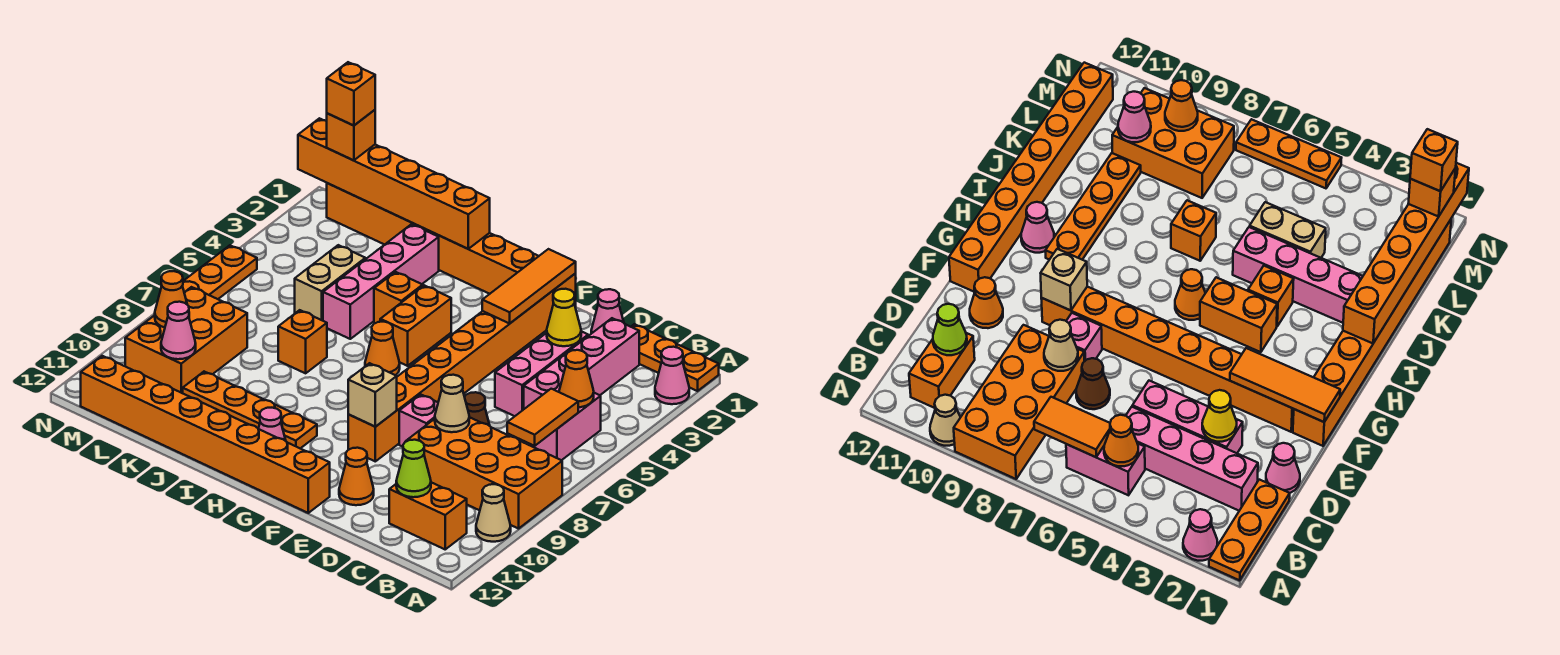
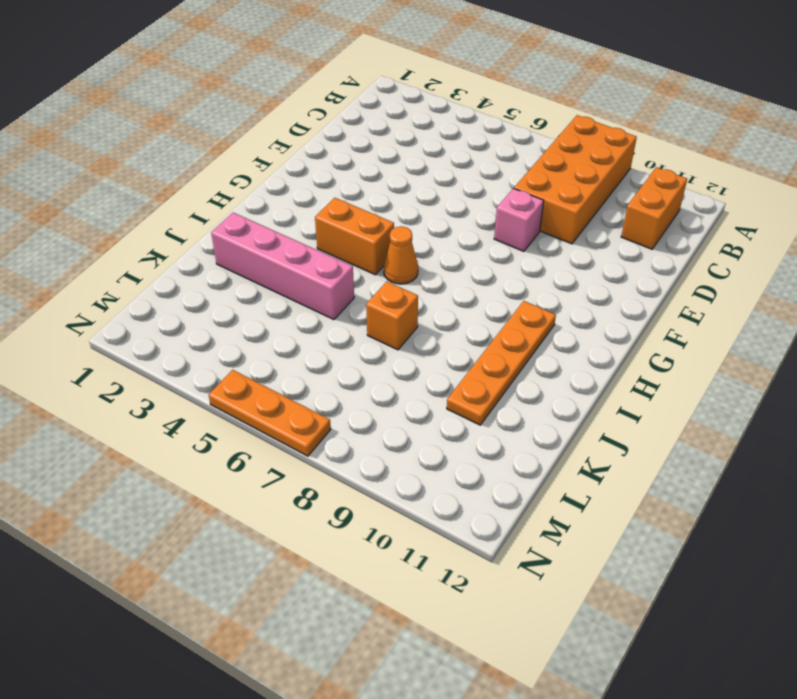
none -> orange 1x3 plate [631,324,719,391]
none -> pink 1x1 cone [655,347,689,404]
none -> tan 1x1 cone [476,484,511,542]
none -> pink 1x2 brick [530,393,601,460]

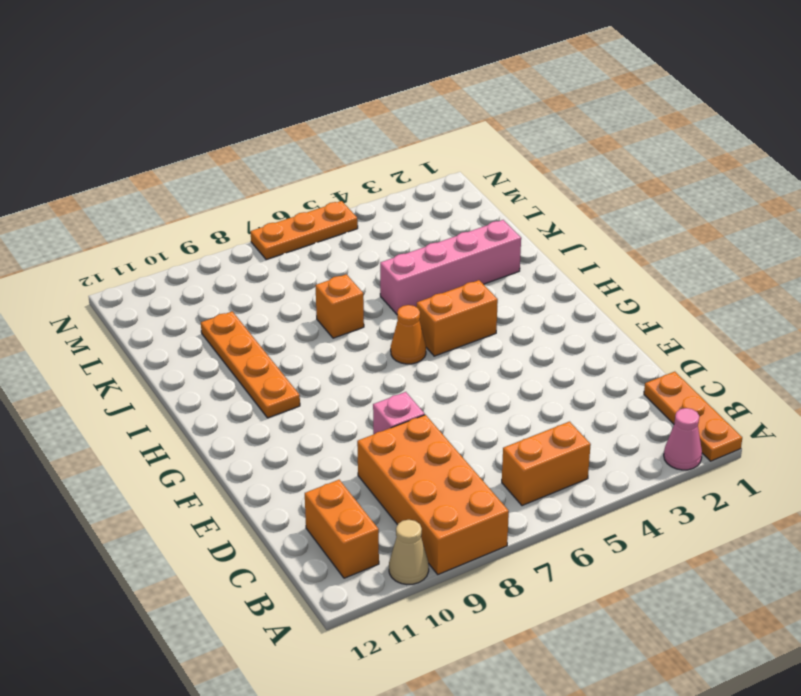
orange 1x2 brick [502,422,591,506] -> pink 1x2 brick [530,393,601,460]
none -> pink 1x4 brick [524,318,639,409]
none -> pink 1x1 cone [591,289,624,334]
none -> pink 1x3 brick [495,331,588,416]
none -> brown 1x1 cone [465,392,490,426]

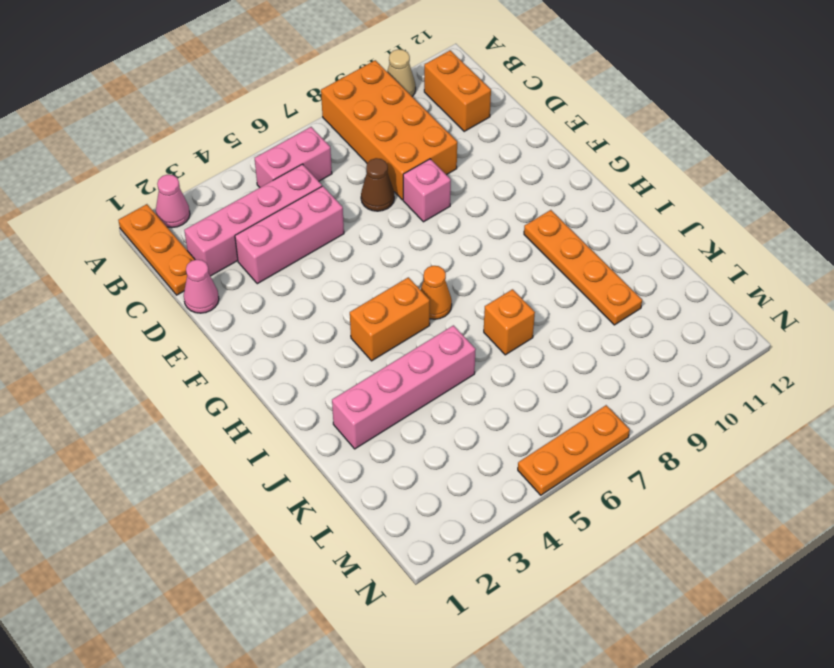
none -> orange 1x1 cone [339,448,374,505]
none -> orange 1x8 brick [326,183,576,308]
none -> orange 1x8 brick [348,291,553,461]
none -> orange 1x8 brick [81,356,330,513]

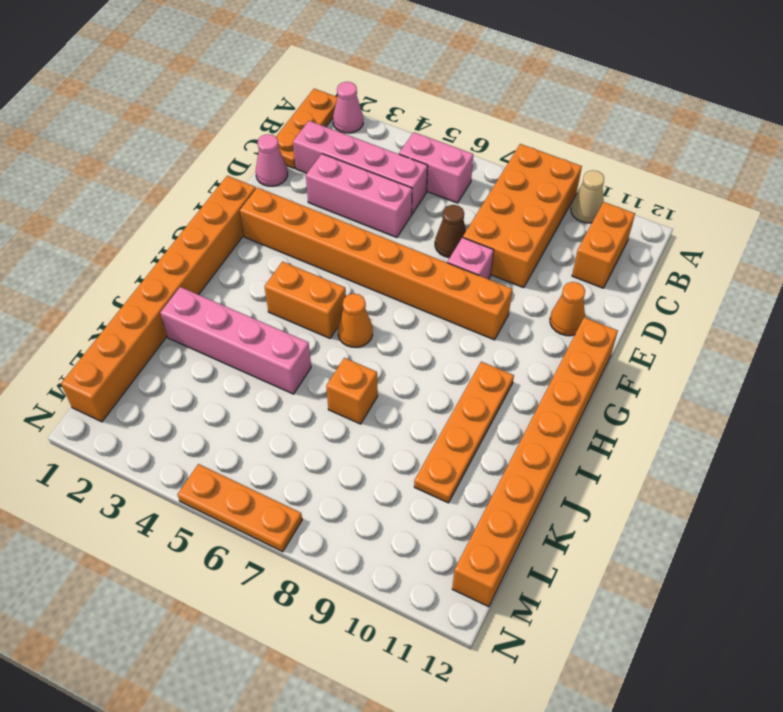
none -> pink 1x1 cone [258,408,286,441]
none -> orange 1x1 brick [374,272,423,323]
none -> tan 1x2 brick [295,245,365,321]
none -> orange 2x3 brick [125,287,247,393]

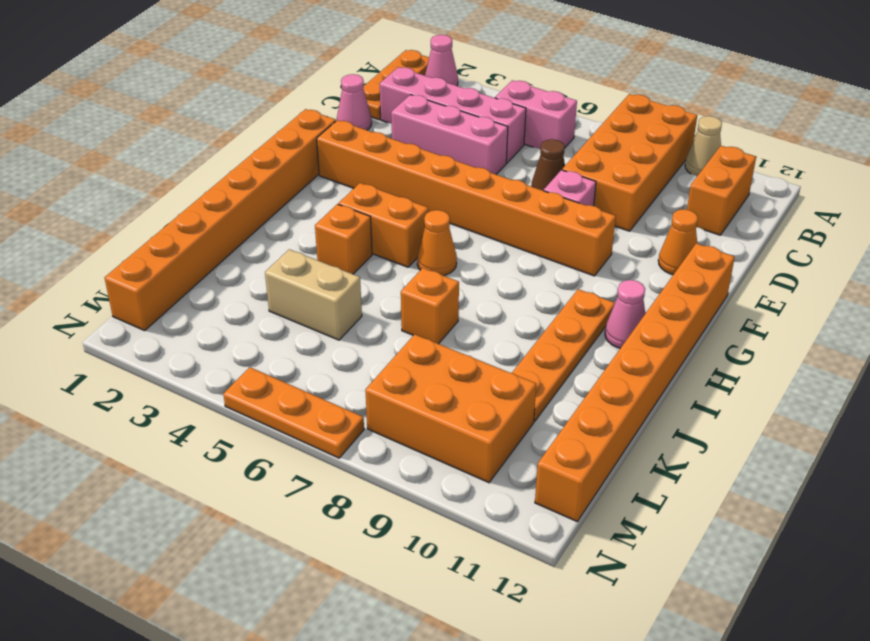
none -> pink 1x4 brick [323,224,439,339]
none -> orange 1x1 cone [559,350,594,407]
none -> orange 1x2 tile [507,389,578,446]
none -> lime 1x1 cone [396,440,431,497]

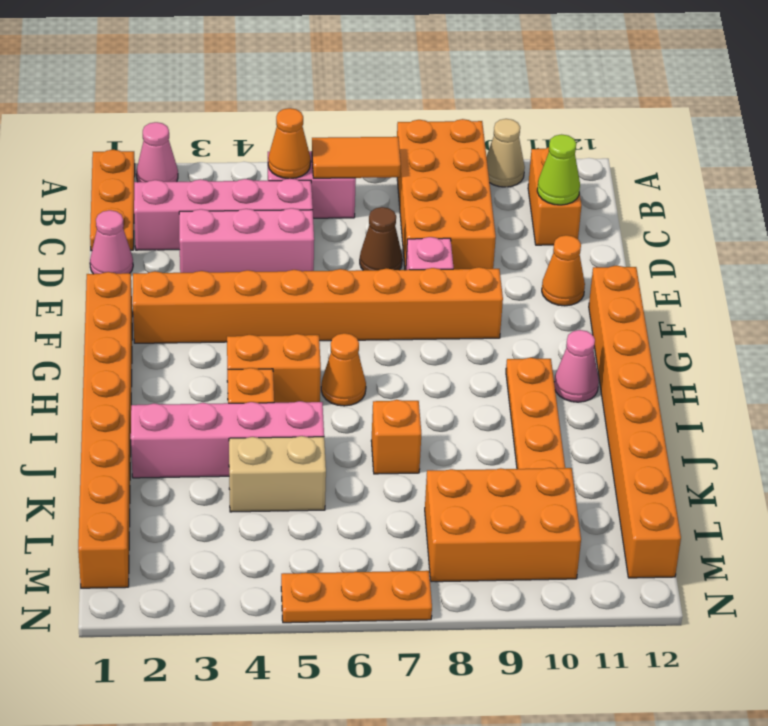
none -> yellow 1x1 cone [547,289,581,346]
none -> tan 1x1 cone [435,375,469,432]
none -> orange 1x3 tile [482,249,576,323]
none -> tan 1x1 brick [348,363,397,427]

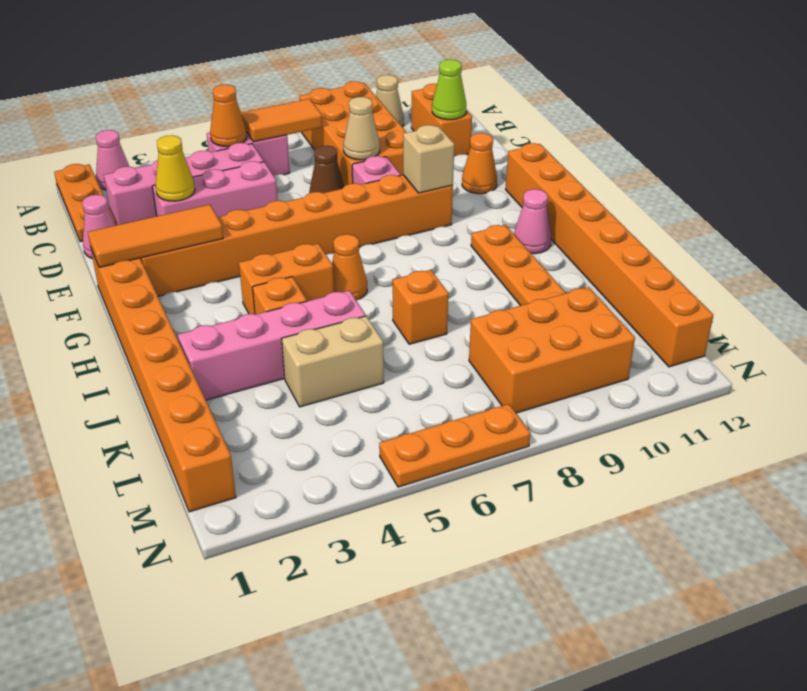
none -> orange 1x6 brick [298,118,490,249]
none -> pink 1x1 cone [161,302,196,359]
none -> orange 1x1 cone [155,271,187,327]
none -> orange 1x1 brick [327,110,375,160]

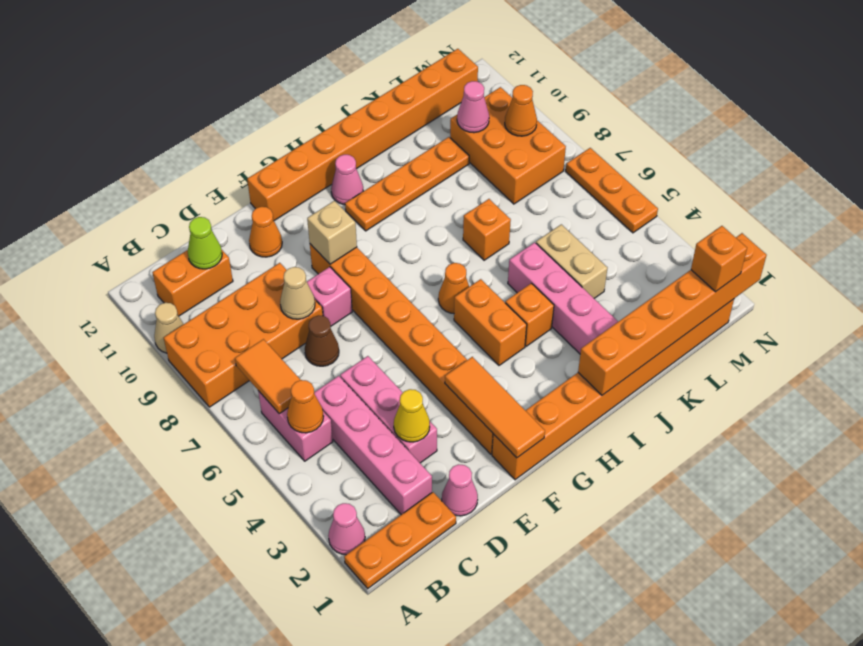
none -> orange 1x1 brick [327,62,375,126]

